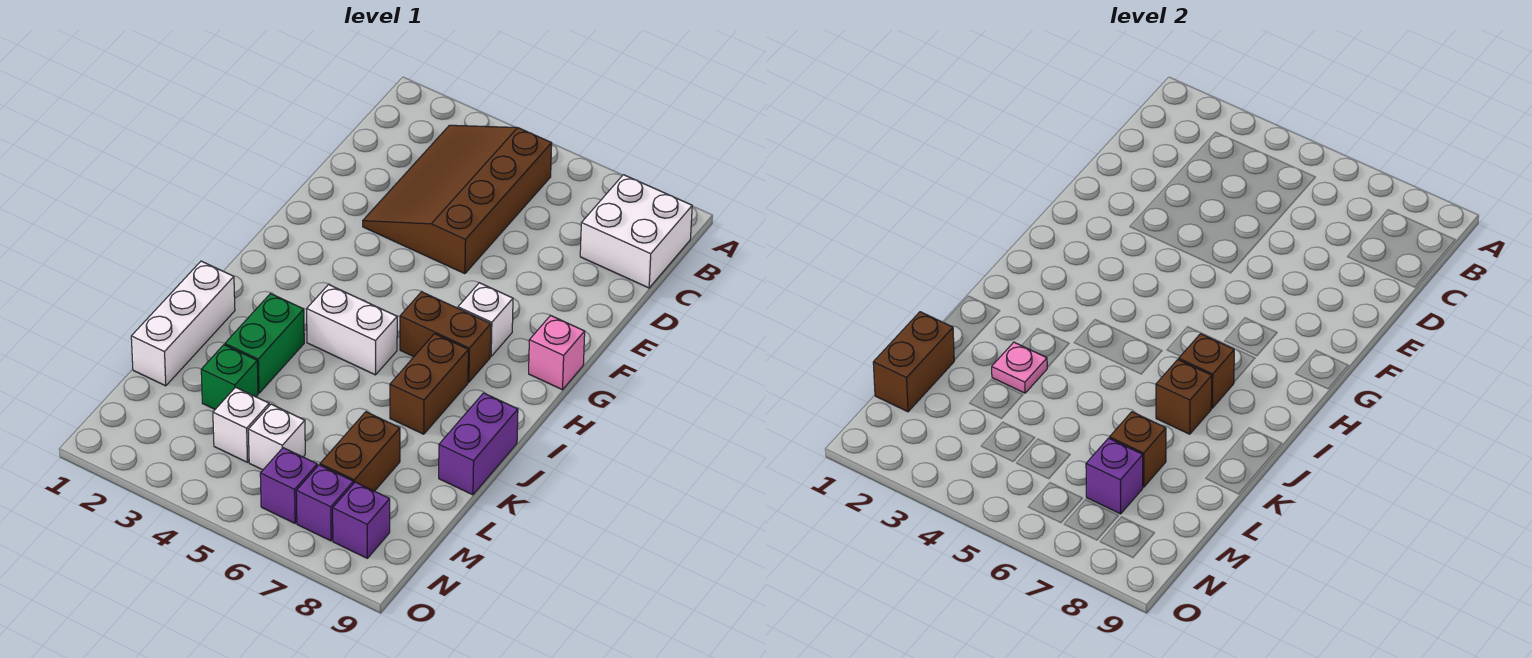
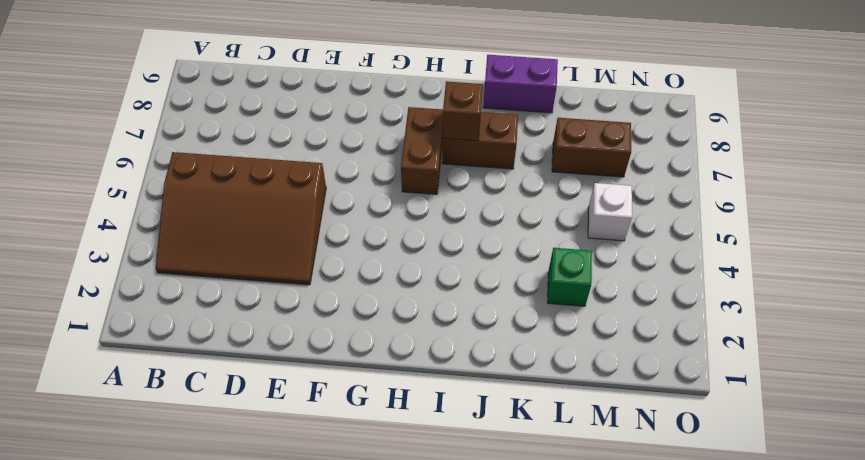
none -> white 2x2 brick [580,175,692,288]
none -> white 1x1 brick [458,283,513,356]
none -> pink 1x1 brick [529,315,585,390]

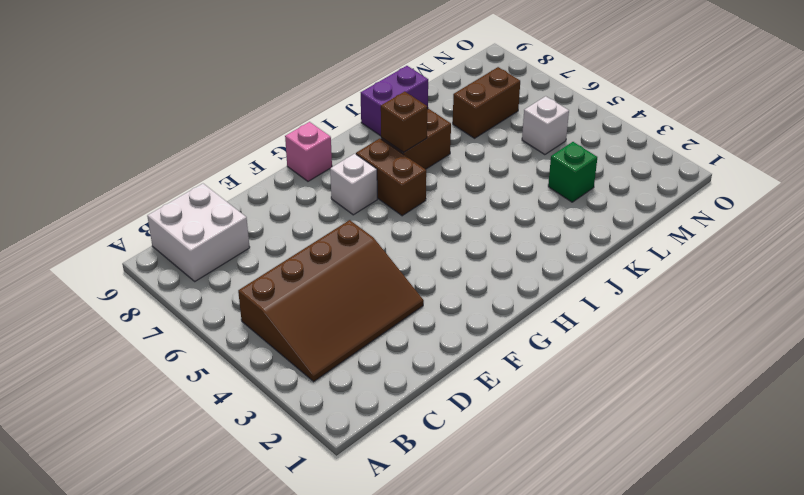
none -> white 1x2 brick [307,285,397,375]
none -> white 1x3 brick [131,261,235,386]
none -> green 1x2 brick [225,294,304,393]

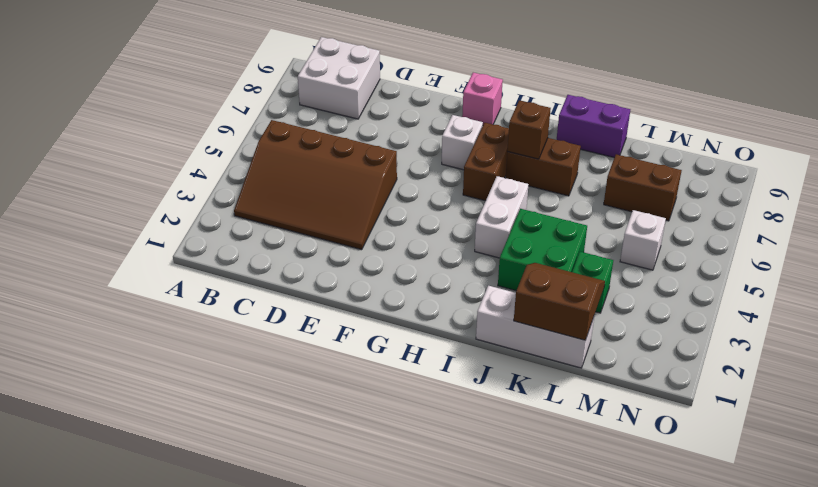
green 2x2 brick [498,209,587,291] -> green 1x2 brick [225,294,304,393]
brown 2x2 slope [514,263,605,340] -> brown 1x2 brick [873,312,954,412]
none -> white 1x1 brick [213,387,269,462]
none -> purple 1x1 brick [260,448,317,523]
none -> purple 1x1 brick [296,465,353,541]

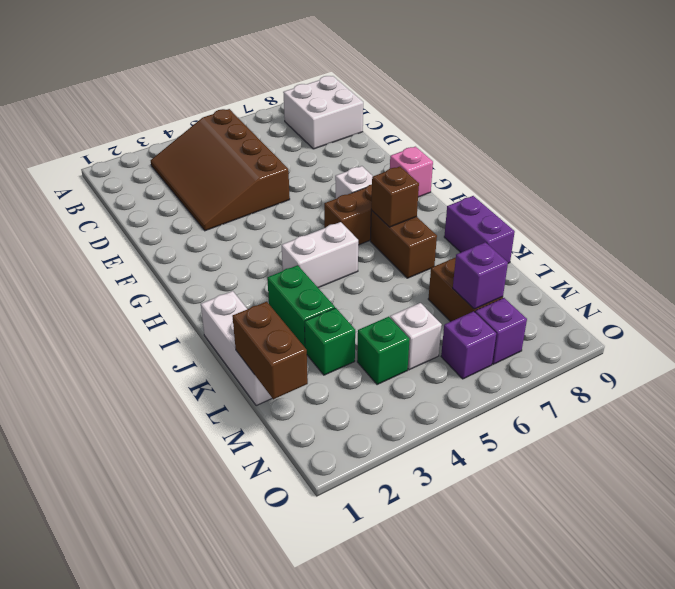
green 1x1 brick [357,317,410,385] -> white 1x1 brick [213,387,269,462]
none -> purple 1x1 brick [333,482,390,558]
none -> brown 1x1 brick [1156,360,1212,434]
none -> pink 1x1 plate [992,342,1047,393]

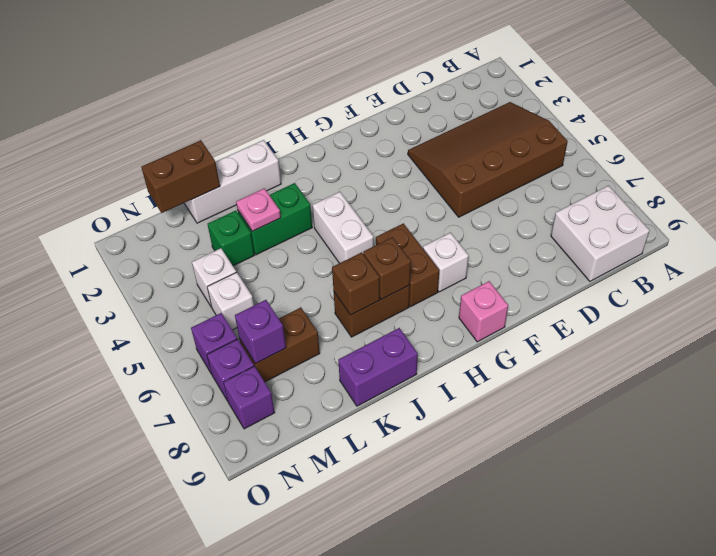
none -> brown 1x1 brick [1110,412,1166,487]

